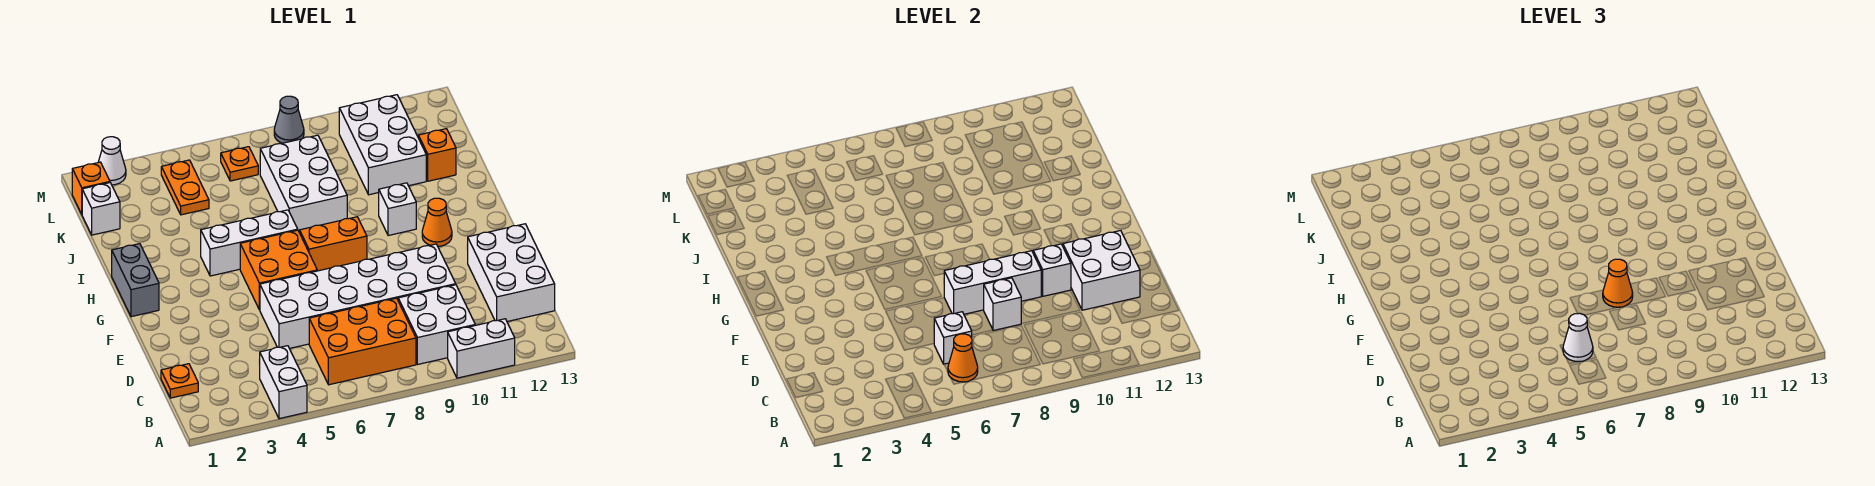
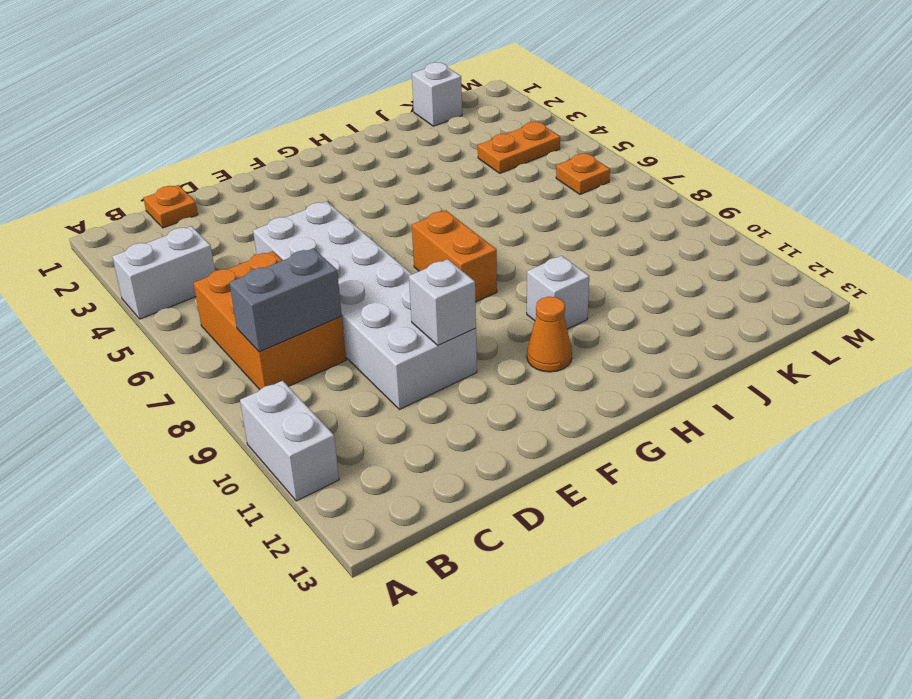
grey 1x2 brick [229,248,342,352] -> grey 1x2 brick moved to [112,244,159,317]
none -> white 2x2 brick [398,285,475,364]
none -> white 2x3 brick [467,224,555,322]
none -> orange 2x2 brick [240,230,317,310]
none -> white 1x3 brick [201,210,298,276]

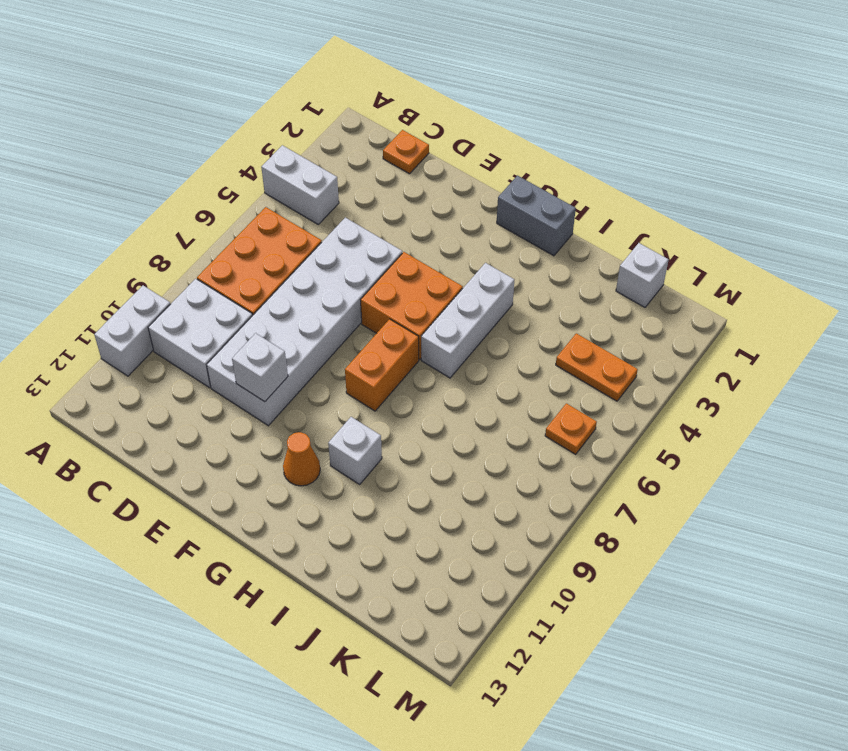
none -> white 2x3 brick [467,224,555,322]
none -> white 2x3 brick [260,135,347,233]
none -> white 2x3 brick [339,95,426,195]
none -> orange 1x1 brick [418,129,456,181]

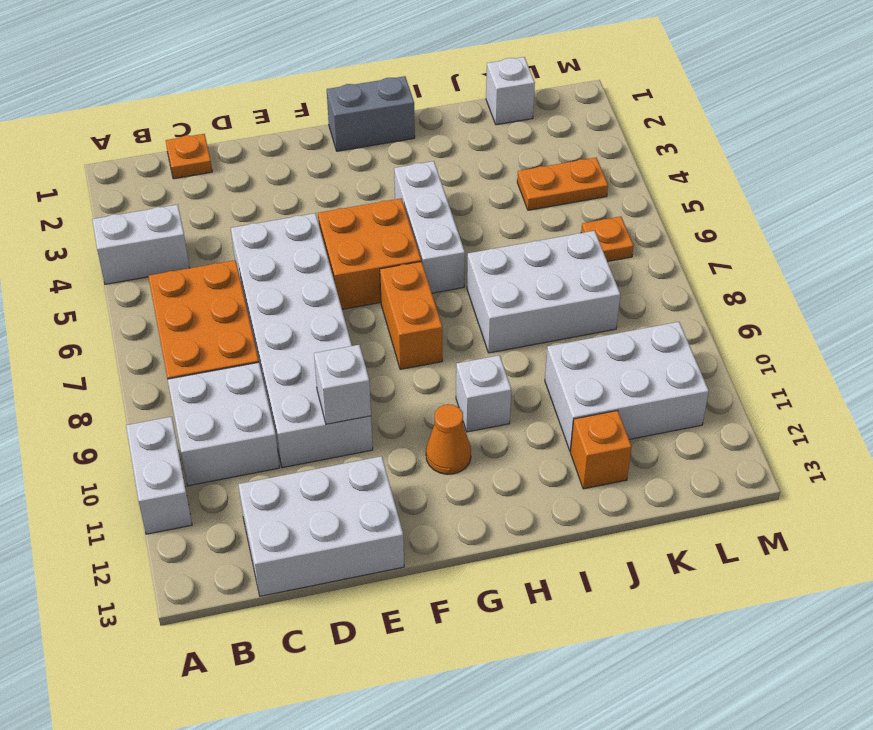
none -> orange 1x1 brick [72,162,110,214]
none -> white 1x1 cone [99,137,126,185]
none -> grey 1x1 cone [274,96,304,143]
none -> orange 1x1 cone [948,334,978,382]

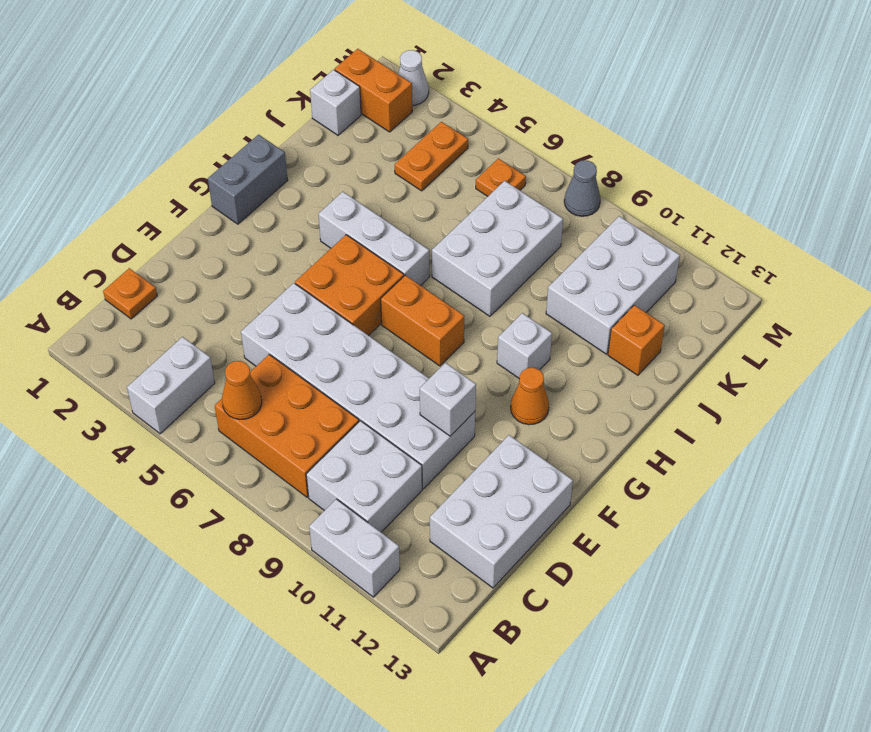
orange 1x2 brick [335,49,412,132] -> orange 1x1 brick [72,162,110,214]
none -> white 1x1 brick [934,312,972,364]
none -> white 1x1 brick [984,278,1021,331]
none -> white 2x2 brick [1063,231,1140,310]
none -> white 1x3 brick [944,251,1041,314]

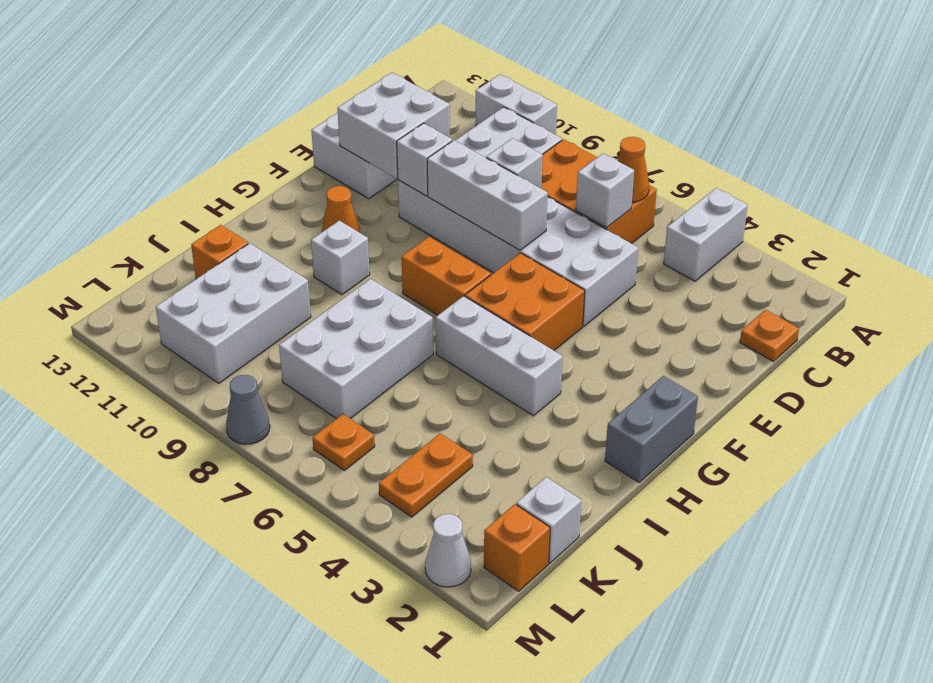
none -> white 1x1 cone [1563,313,1593,362]
none -> orange 1x1 cone [1603,259,1633,308]

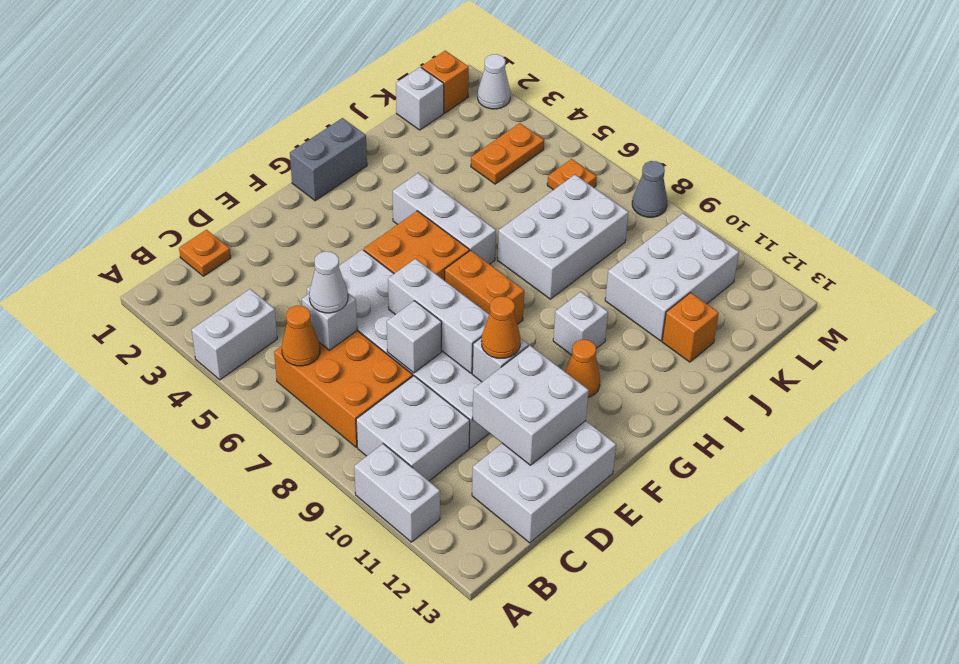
orange 1x1 cone [481,297,520,358] -> orange 1x1 cone moved to [1603,259,1633,308]

